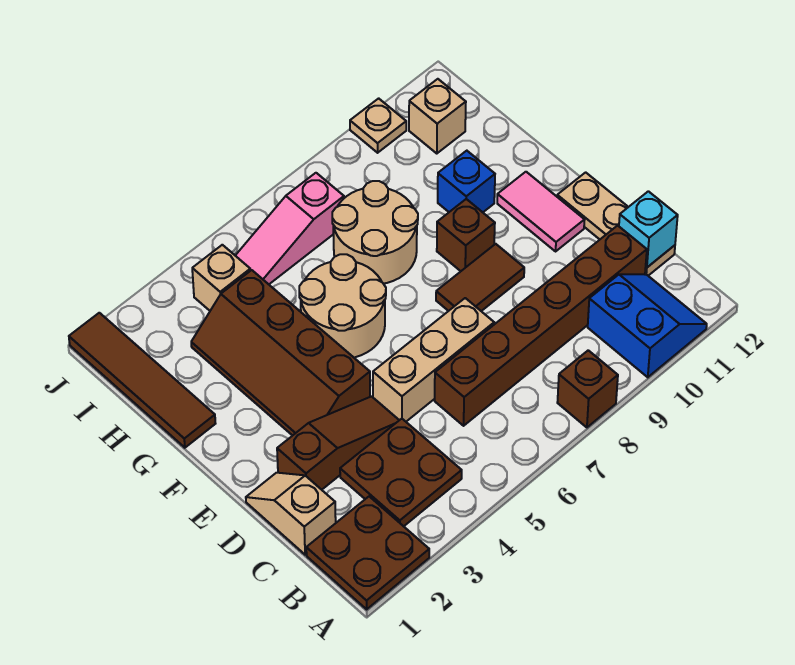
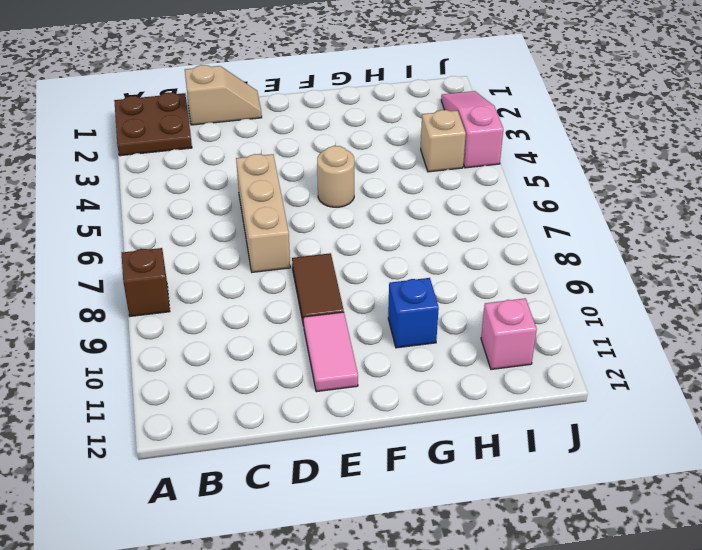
pink 1x2 tile [303,312,358,392] -> pink 1x2 tile turned to [497,172,584,251]
tan 1x1 round brick [317,146,355,207] -> tan 2x2 round brick [299,254,386,357]
pink 1x1 brick [481,298,537,369] -> tan 1x1 brick [409,79,466,154]
pink 1x3 slope [441,91,503,168] -> pink 1x3 slope moved to [235,173,344,284]
none -> blue 2x2 slope [588,274,707,377]
none -> brown 2x2 plate [340,419,462,526]
none -> brown 1x6 brick [435,226,647,426]

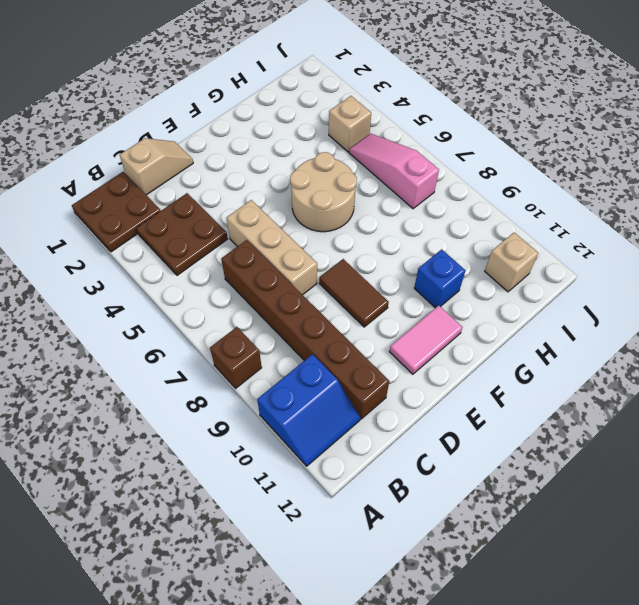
none -> tan 1x3 plate [557,172,675,276]
none -> brown 1x3 slope [277,396,399,490]
none -> brown 2x4 slope [191,270,370,436]

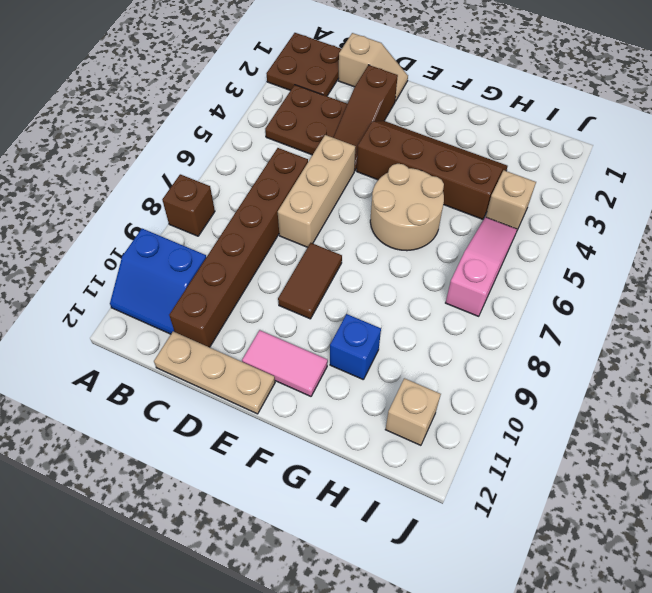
none -> brown 1x1 brick [437,199,495,271]
none -> brown 1x4 tile [69,313,216,448]
none -> tan 2x2 round brick [332,181,418,284]

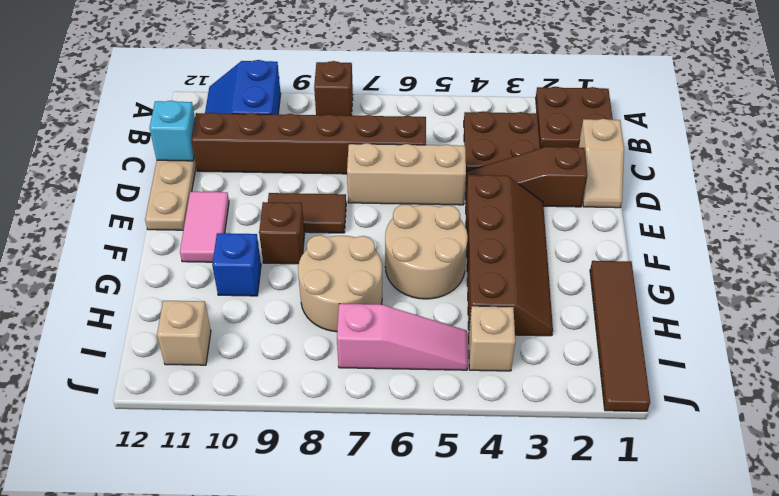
none -> tan 1x1 plate [350,98,406,153]

